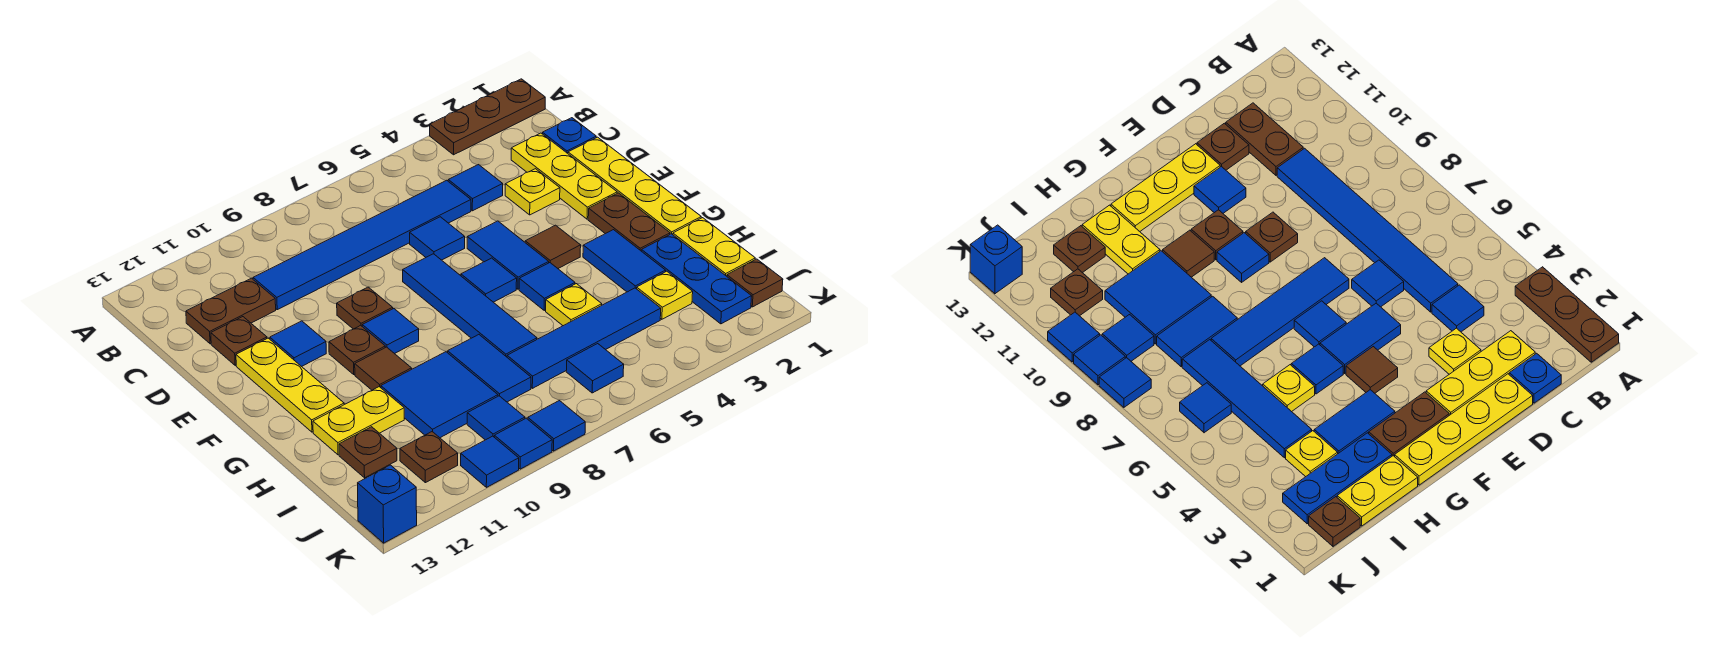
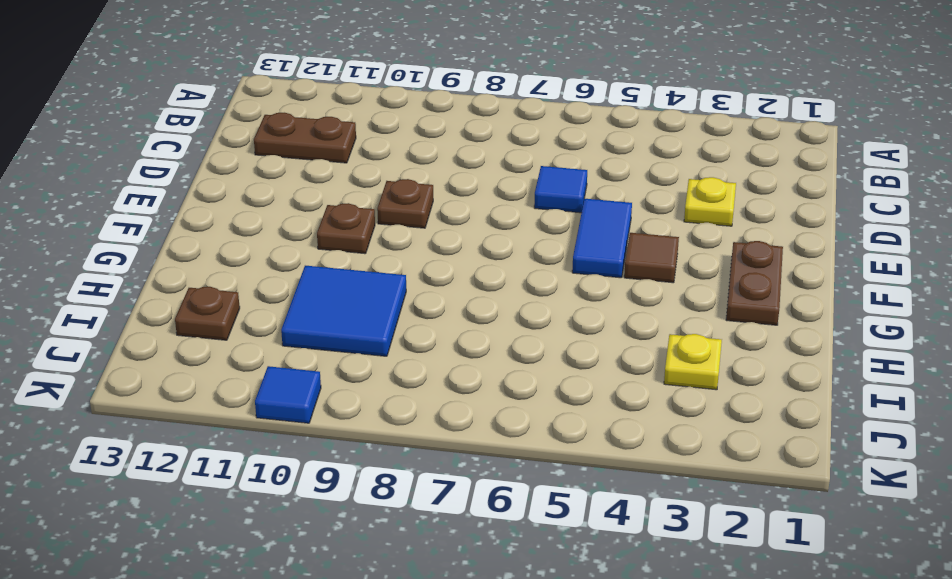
none -> brown 1x3 plate [430,79,545,155]
none -> blue 1x1 plate [543,118,596,153]
none -> yellow 1x3 plate [511,133,617,219]
none -> blue 1x1 tile [448,165,503,211]

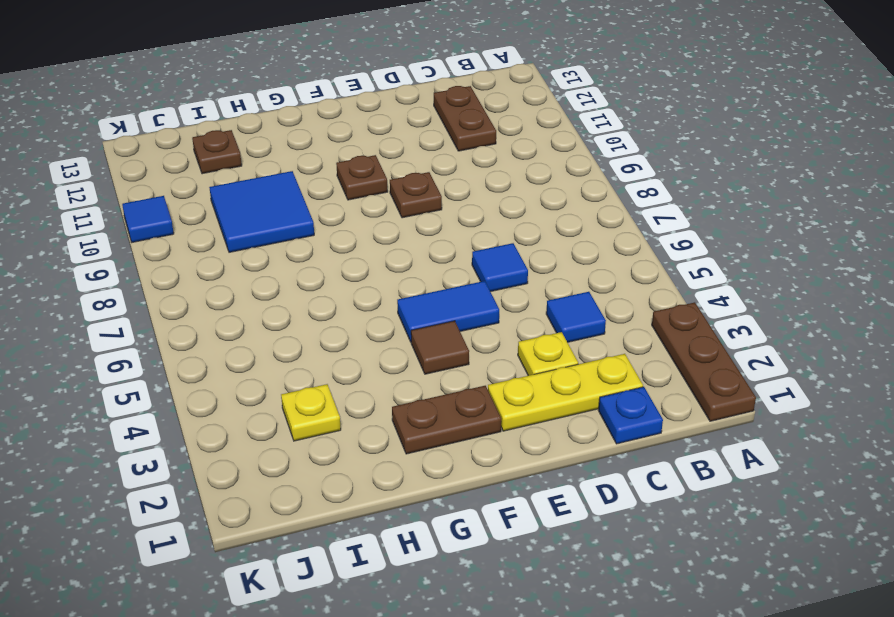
none -> blue 1x6 tile [253,180,471,310]
none -> yellow 1x4 plate [568,137,701,235]
none -> brown 1x1 plate [211,317,267,365]
none -> blue 1x4 tile [403,254,537,357]

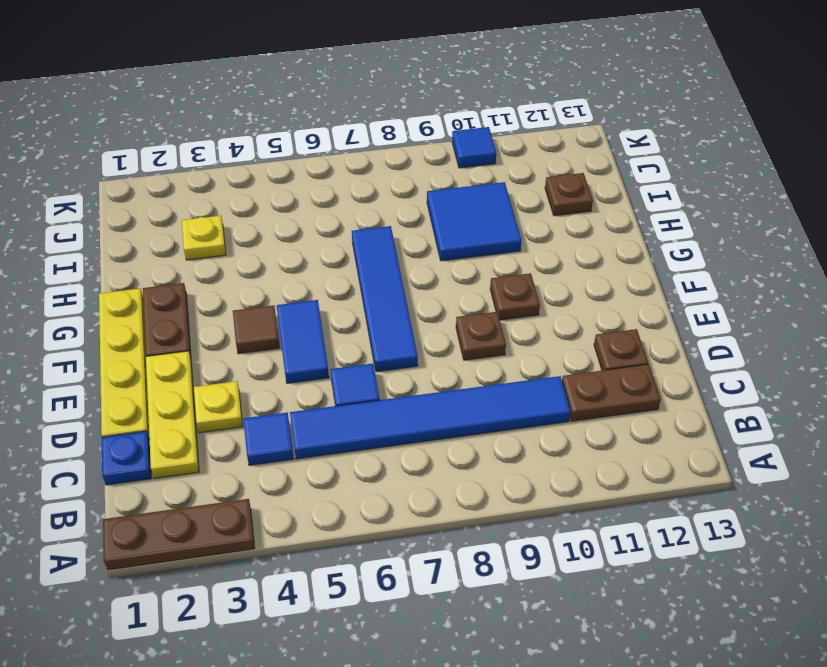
none -> blue 1x1 tile [270,321,326,367]
none -> yellow 1x3 plate [236,338,344,432]
none -> blue 1x1 tile [461,258,517,302]
none -> blue 1x1 tile [362,308,419,354]

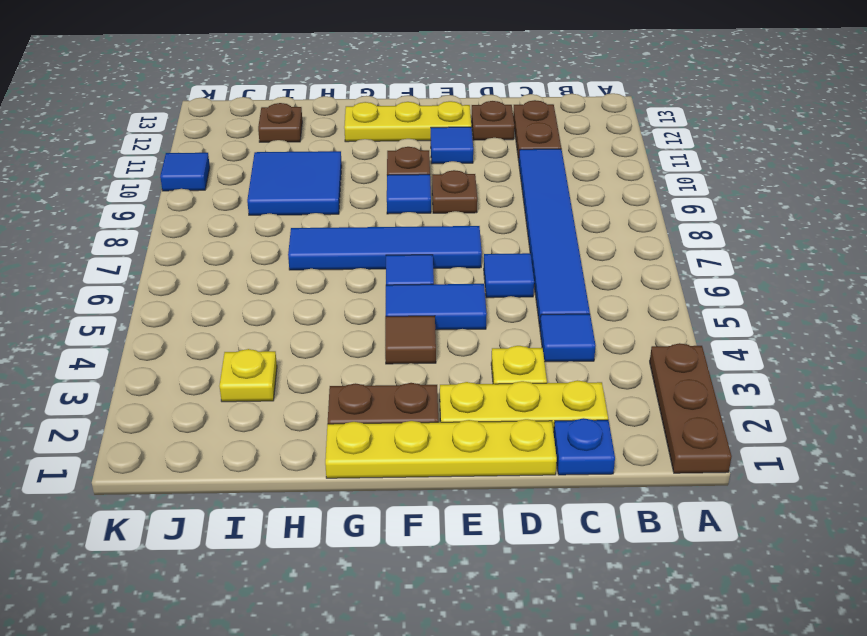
none -> blue 1x2 tile [583,230,666,292]
none -> blue 1x1 tile [519,263,575,310]
none -> brown 1x1 tile [355,347,412,390]
none -> yellow 1x2 plate [673,218,755,276]

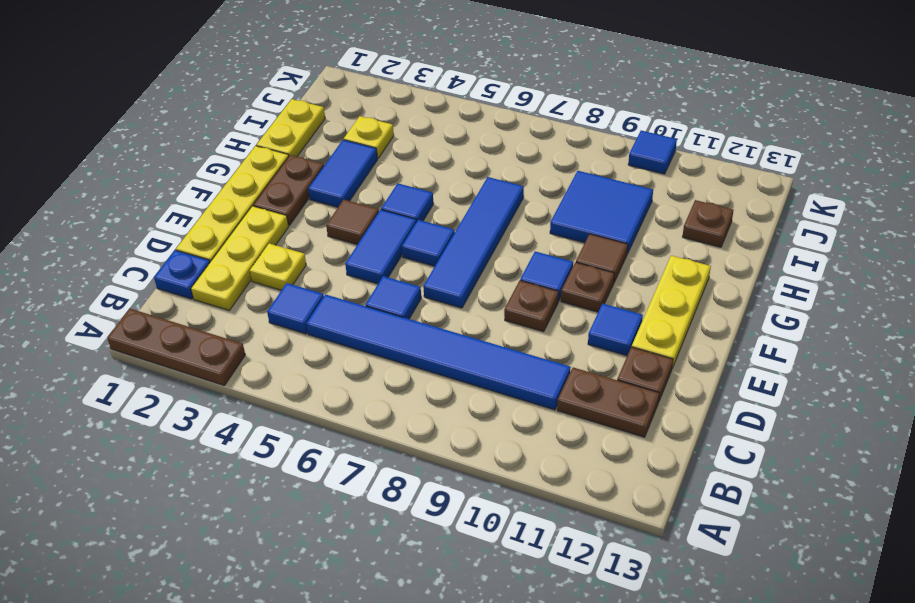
none -> blue 1x3 plate [642,234,752,324]
none -> yellow 1x1 plate [546,284,602,326]
none -> blue 1x2 tile [448,335,531,402]
none -> yellow 1x2 plate [313,387,404,455]

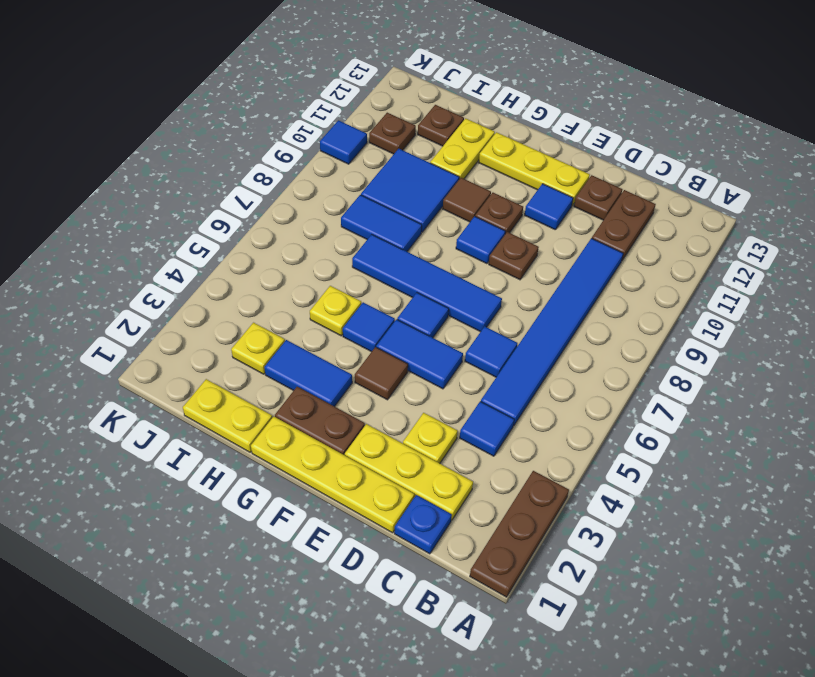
none -> blue 1x3 plate [642,234,752,324]
none -> blue 1x4 tile [507,288,661,388]
none -> brown 1x1 plate [727,259,783,307]
none -> blue 1x1 tile [566,344,624,393]

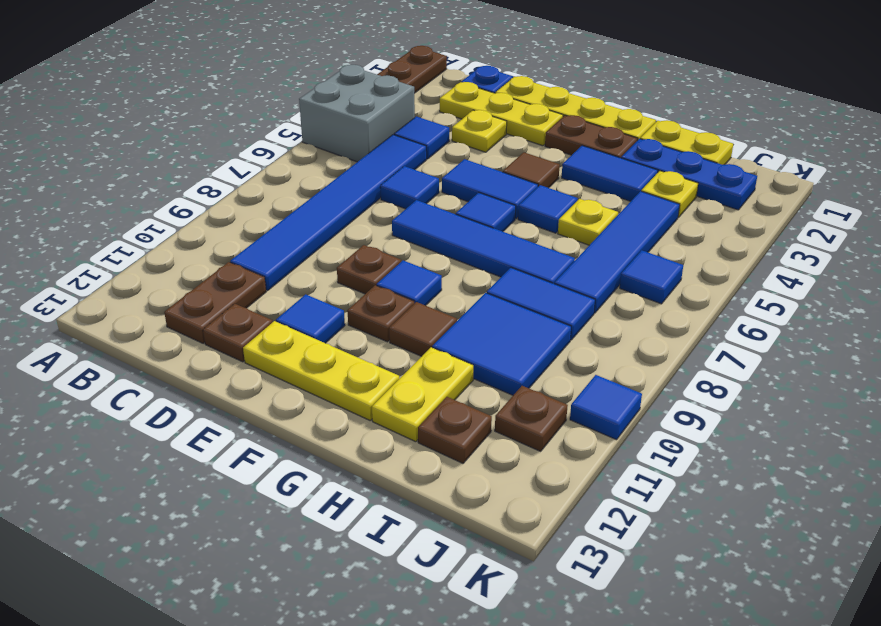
grey 2x2 brick [299,65,415,162] -> none
none -> brown 1x1 plate [727,259,783,307]
none -> blue 1x1 tile [467,396,525,440]
none -> blue 1x1 tile [528,401,585,451]
none -> blue 1x1 tile [494,418,552,469]

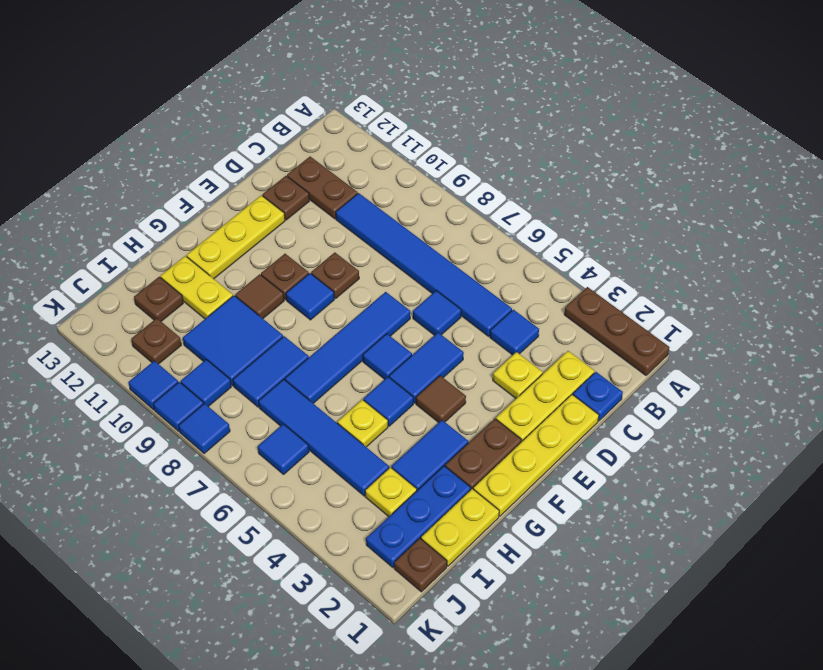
none -> blue 1x1 tile [270,321,326,367]
none -> blue 1x1 brick [358,465,417,543]

